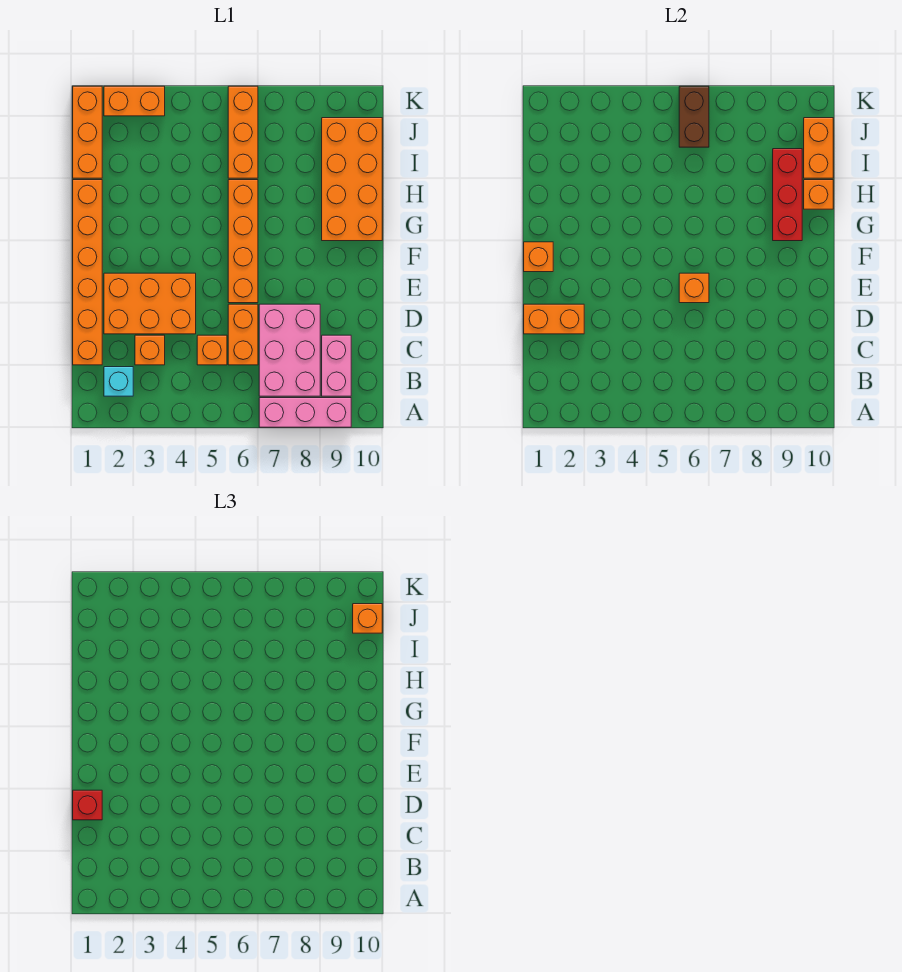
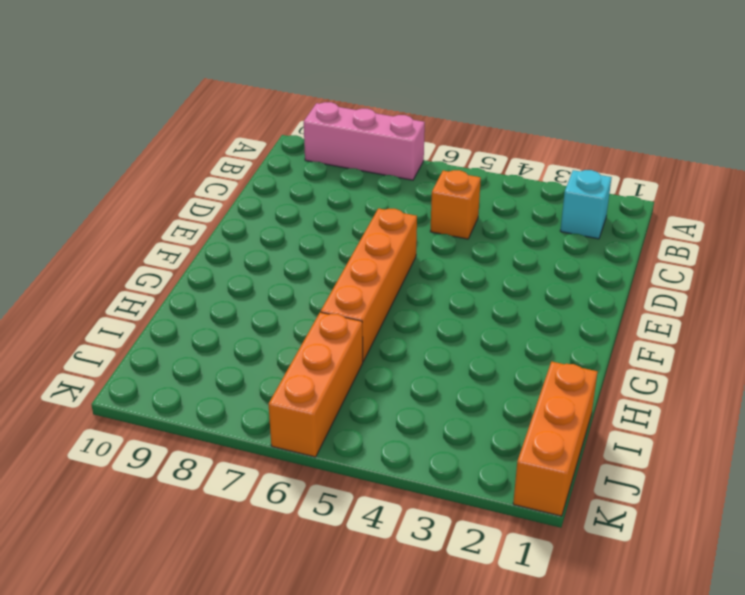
none -> pink 2x3 brick [259,304,320,396]
none -> pink 1x2 brick [322,335,351,396]
none -> orange 1x6 brick [73,180,102,365]

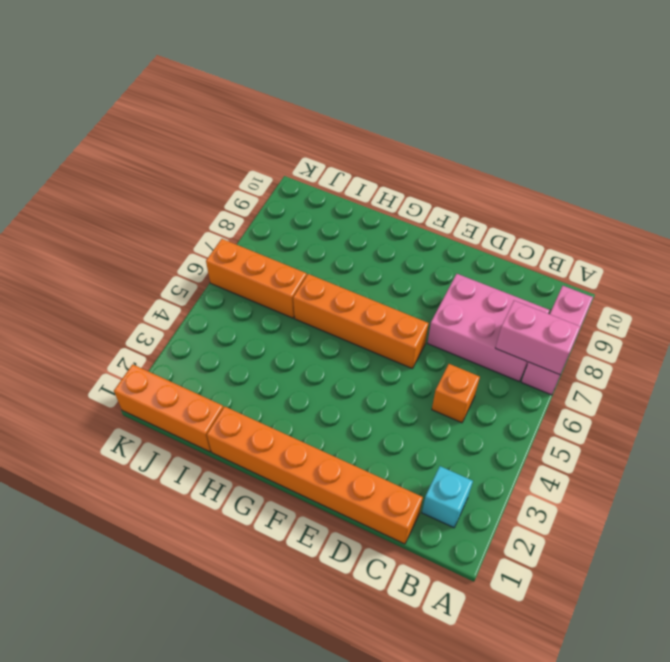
pink 1x2 brick [496,301,581,375] -> pink 1x2 brick moved to [322,335,351,396]
none -> orange 1x1 brick [135,335,165,365]
none -> orange 1x2 brick [228,304,258,365]
none -> orange 2x3 brick [104,273,196,334]

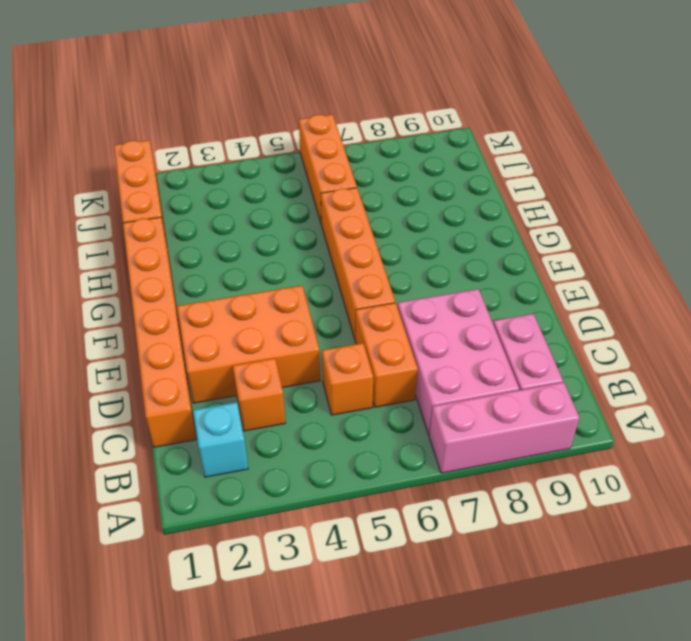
none -> orange 2x4 brick [322,118,382,241]
none -> orange 1x2 brick [104,86,165,116]
none -> orange 1x2 brick [524,304,584,334]

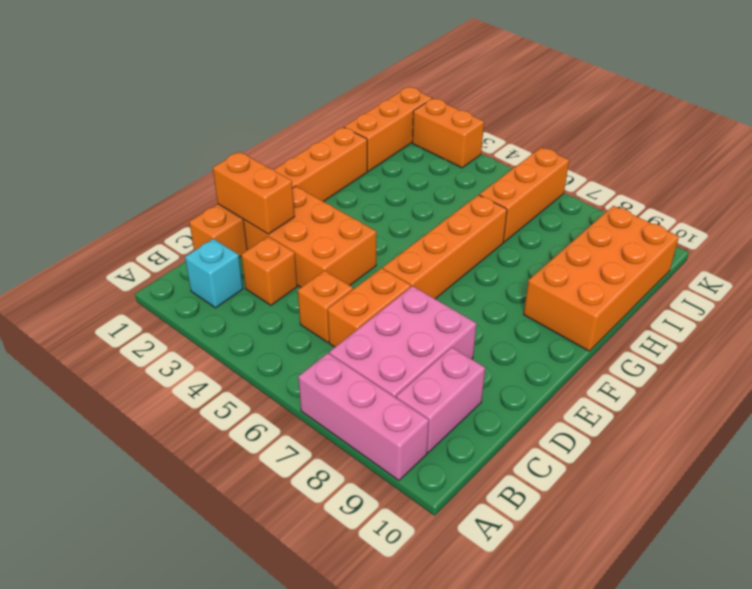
none -> orange 1x1 brick [679,273,709,303]
none -> orange 1x1 brick [524,242,553,272]
none -> red 1x3 brick [773,149,802,241]

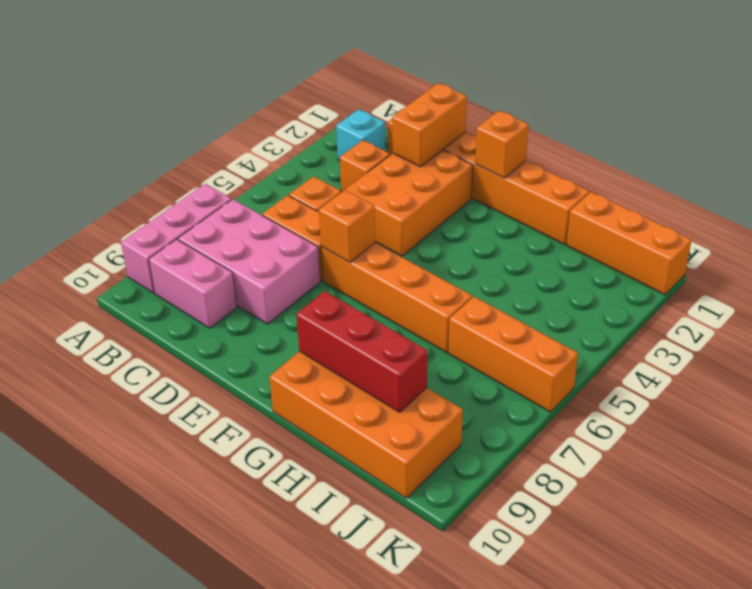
none -> orange 1x2 brick [104,86,165,116]
none -> orange 1x1 brick [804,180,833,209]
none -> orange 1x2 brick [804,118,833,178]

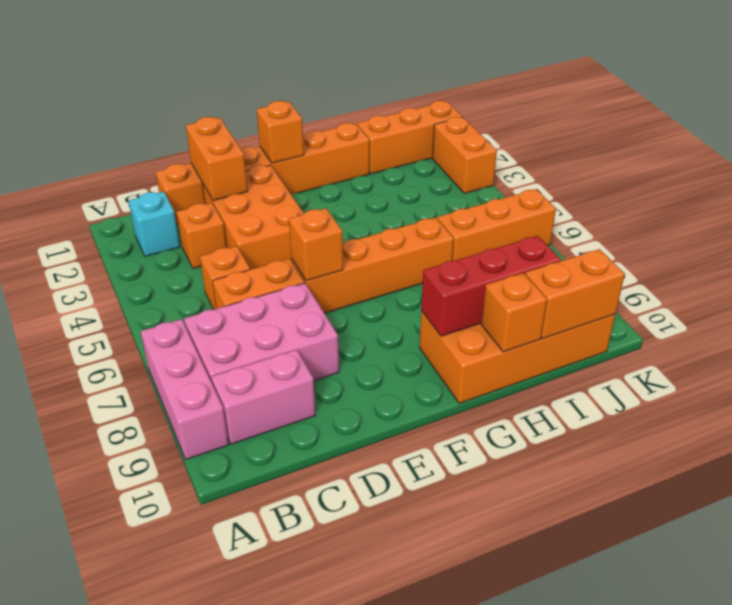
none -> brown 1x2 brick [679,86,709,147]
none -> red 1x1 brick [73,790,102,820]
none -> orange 1x1 brick [353,604,382,633]

